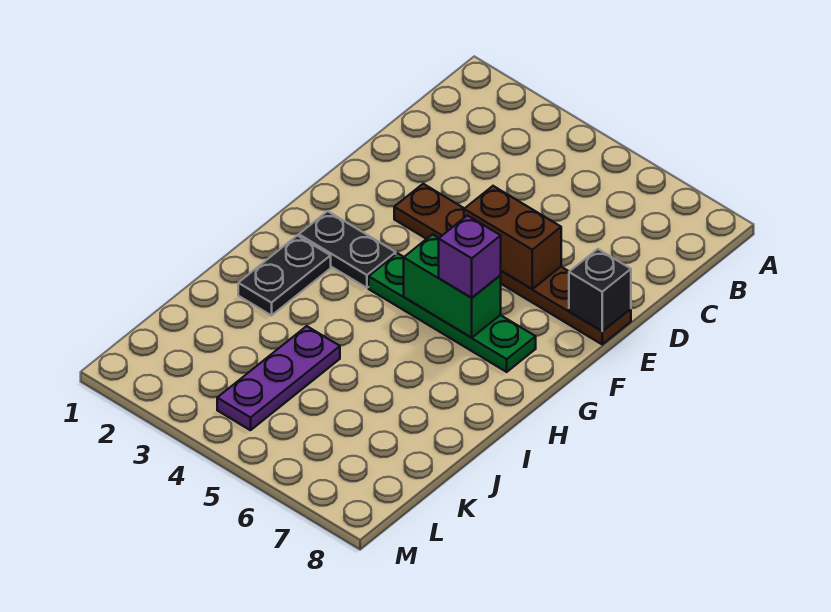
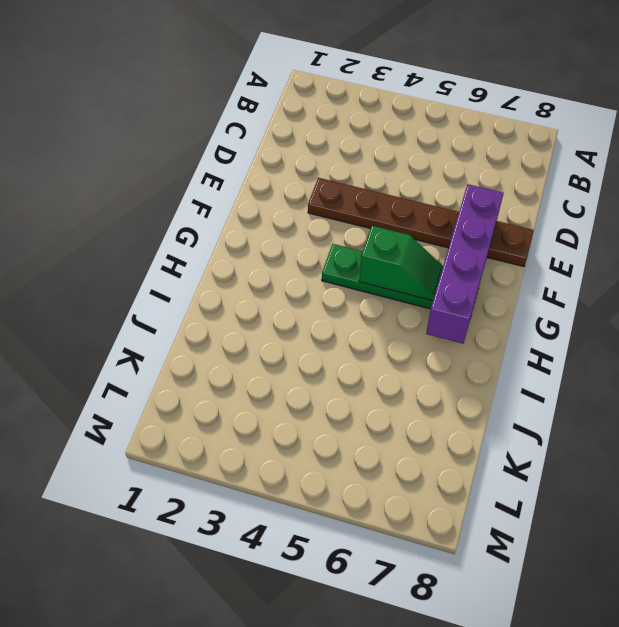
purple 1x4 brick [426,184,504,344] -> none
green 1x2 slope [359,226,443,301] -> green 1x2 brick [404,234,501,338]
none -> black 1x2 plate [299,211,396,288]
none -> black 1x2 plate [238,235,331,315]

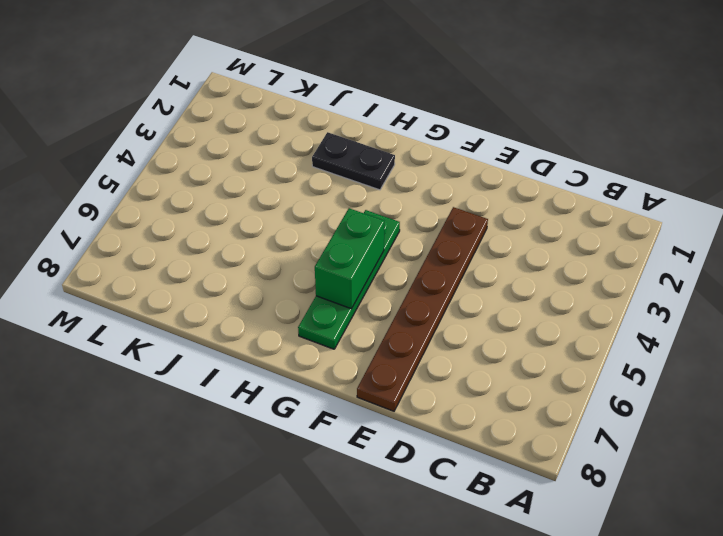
none -> black 1x2 plate [299,211,396,288]
none -> purple 1x3 plate [217,326,340,430]

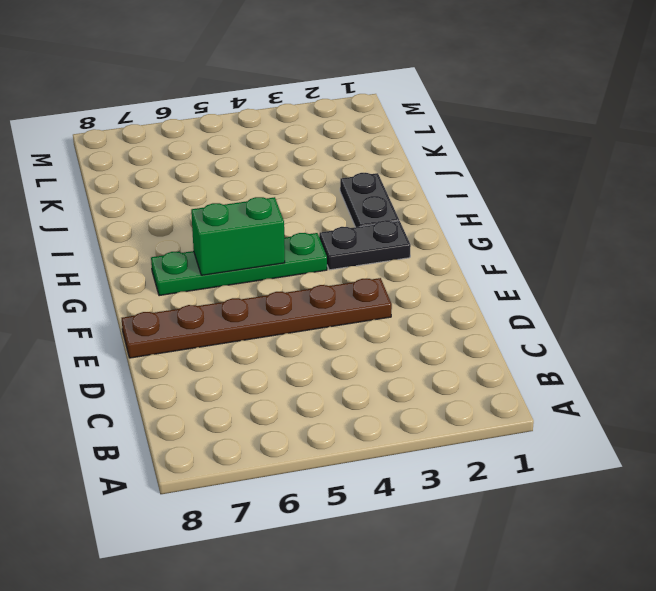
none -> purple 1x3 plate [217,326,340,430]
none -> brown 1x2 brick [464,186,561,289]

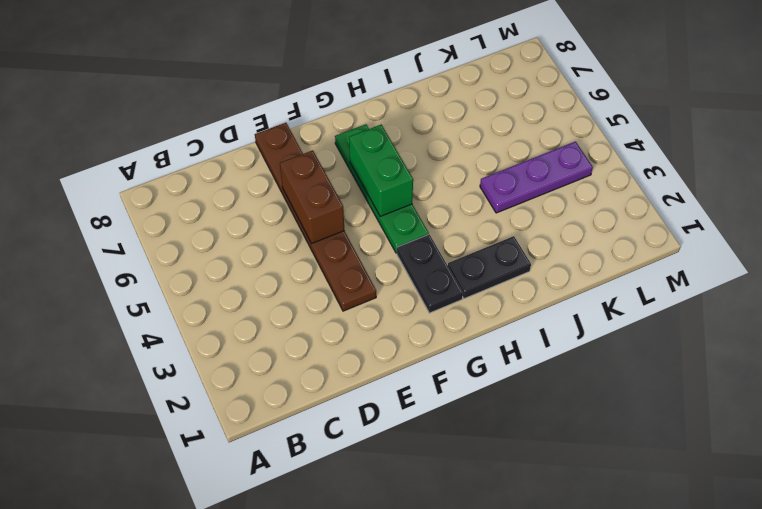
none -> black 1x1 brick [569,249,631,331]
none -> purple 1x1 brick [439,216,501,298]

